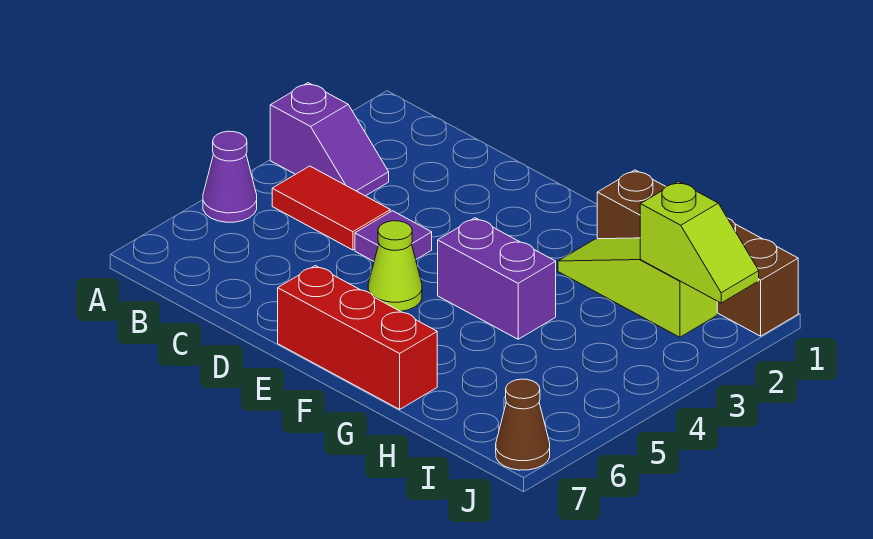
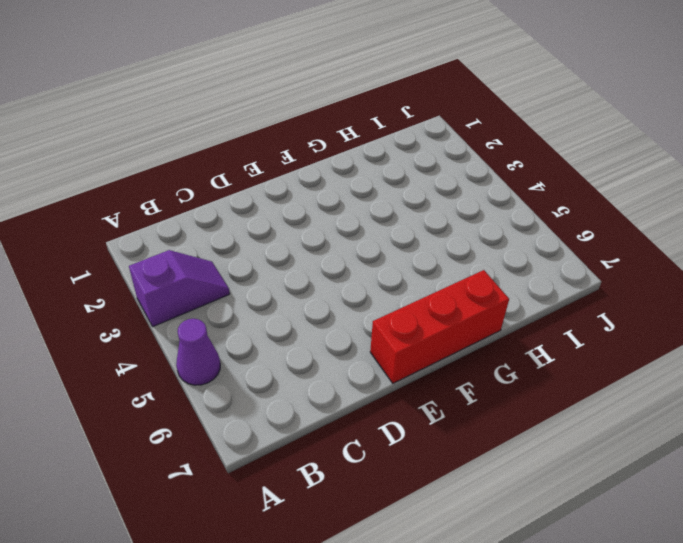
none -> red 1x2 tile [272,166,390,250]
none -> purple 1x1 tile [355,211,432,261]

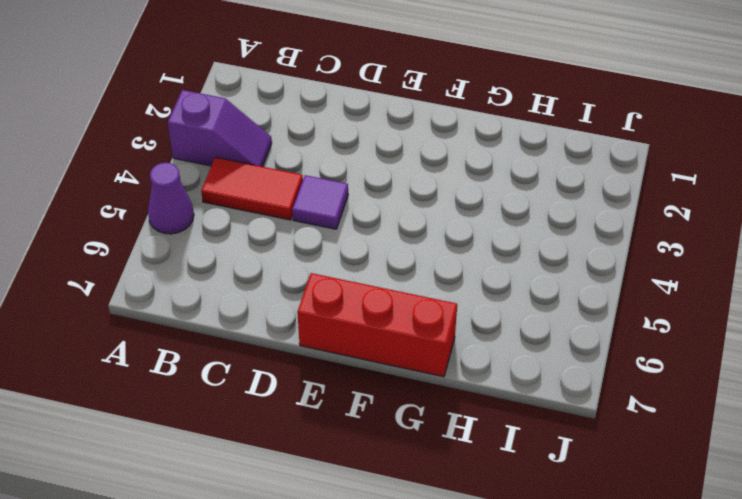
none -> lime 1x1 cone [368,221,422,311]
none -> purple 1x2 brick [438,218,556,339]

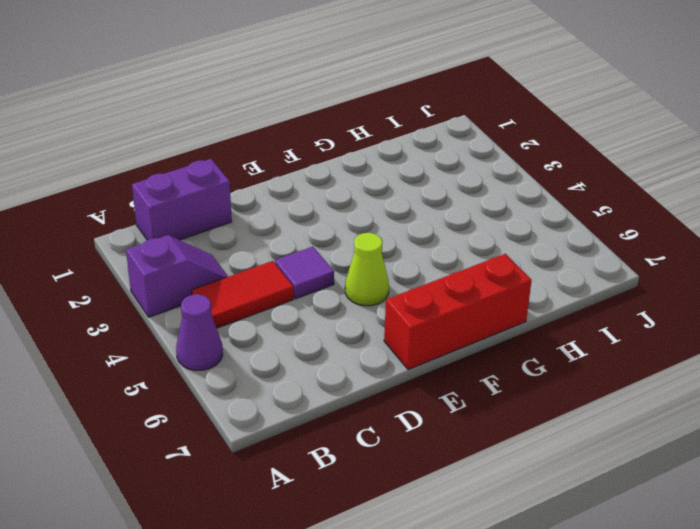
purple 1x2 brick [132,159,232,240] -> purple 1x2 brick moved to [438,218,556,339]
none -> brown 1x4 brick [597,170,798,336]
none -> lime 1x3 slope [558,238,717,337]

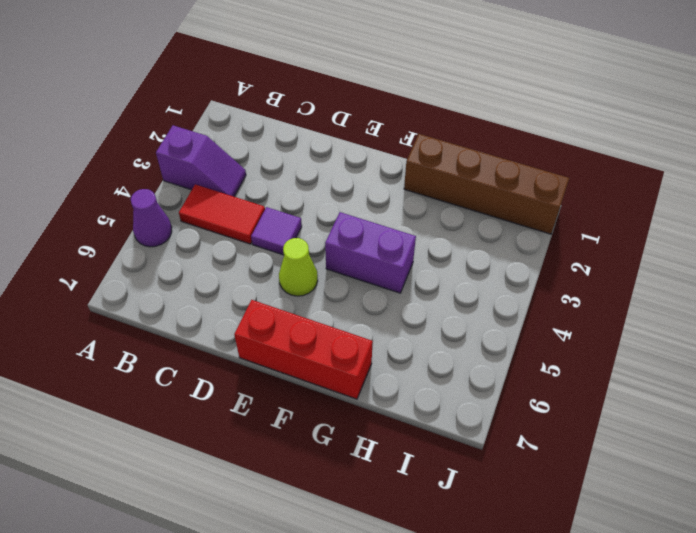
none -> lime 1x3 slope [558,238,717,337]
none -> brown 1x1 cone [496,379,550,470]

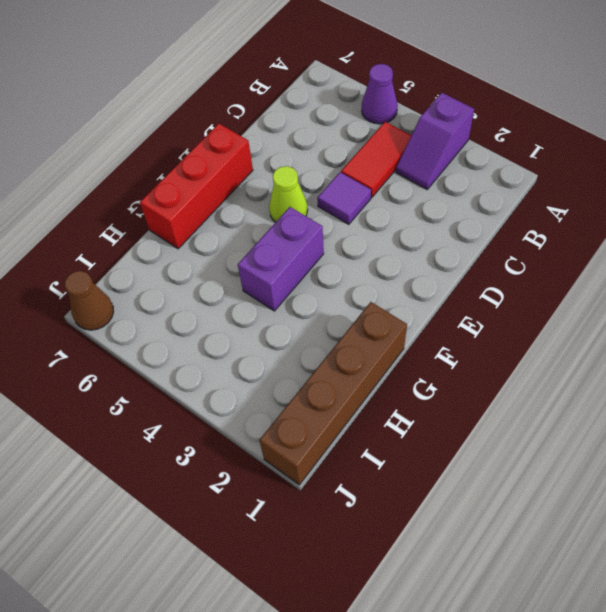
none -> lime 1x3 slope [558,238,717,337]
none -> lime 1x2 slope [640,182,759,303]

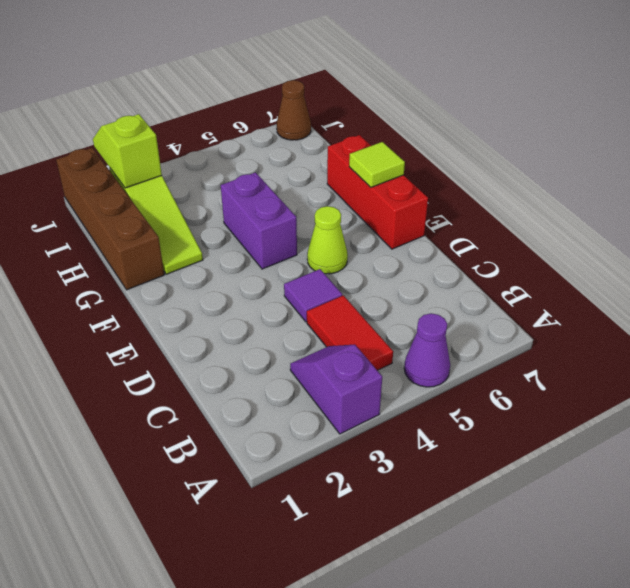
lime 1x1 tile [349,142,405,187] -> none

